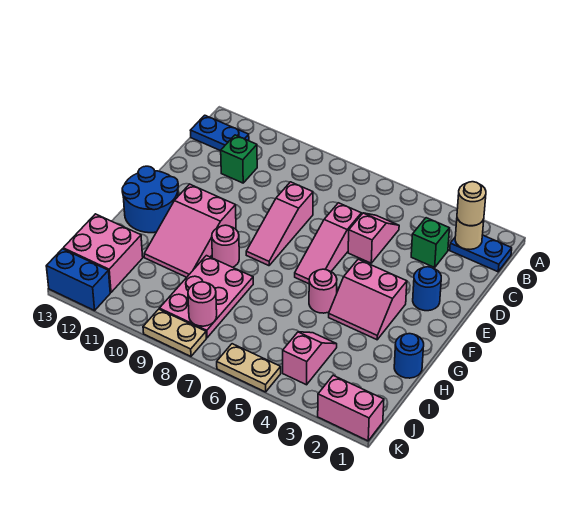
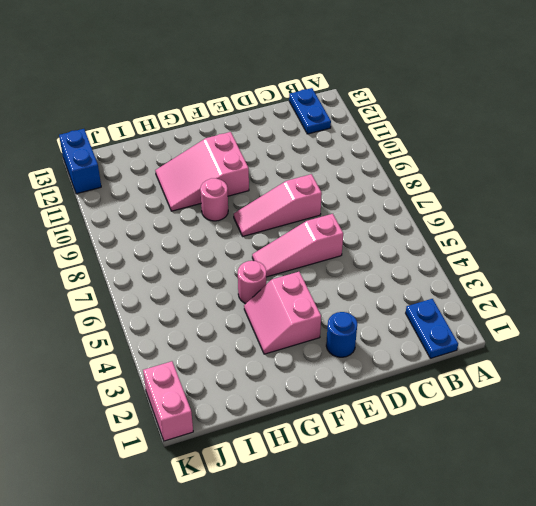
none -> green 1x1 brick [411,218,449,267]
none -> pink 1x2 slope [348,213,399,263]
none -> green 1x1 brick [221,135,257,183]

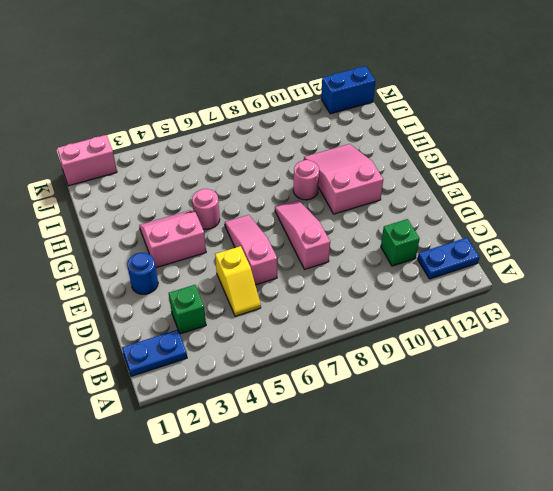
yellow 1x2 slope [215,246,261,316] -> pink 1x2 slope [348,213,399,263]
none -> blue 2x2 round brick [122,166,178,233]
none -> blue 1x1 round brick [394,334,424,378]
none -> pink 2x3 plate [159,256,253,338]

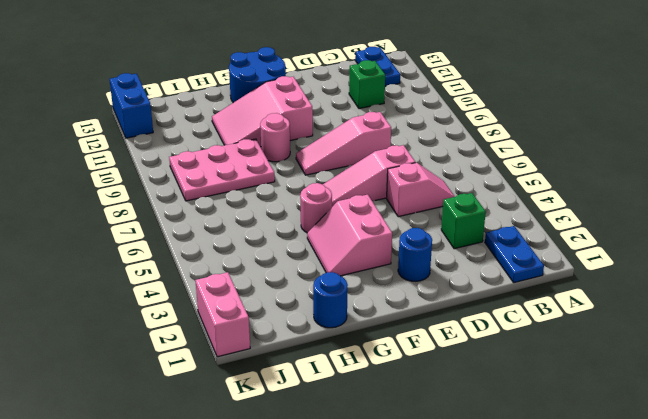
none -> pink 1x2 slope [283,332,337,385]
none -> pink 2x2 brick [63,214,143,292]
none -> tan 1x2 plate [217,344,281,392]

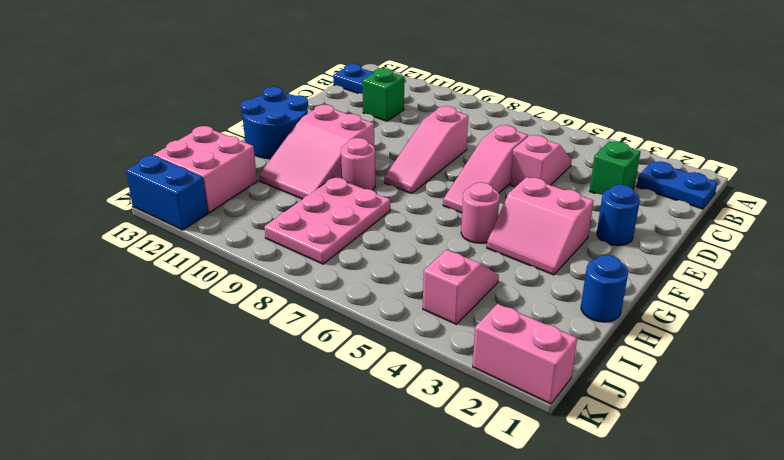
none -> tan 1x2 plate [217,344,281,392]
none -> tan 1x2 plate [143,309,206,356]
none -> tan 1x1 round brick [455,218,484,249]

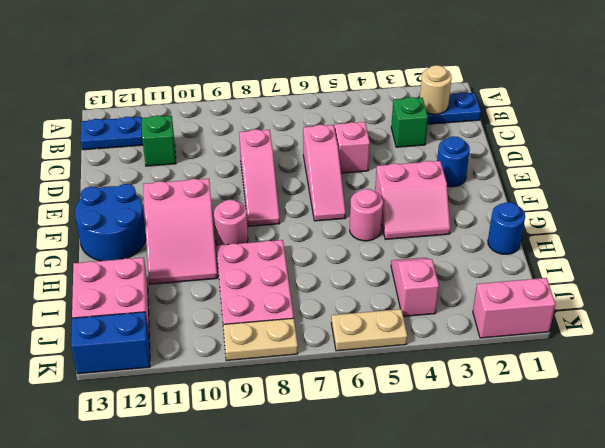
none -> pink 1x1 round brick [188,282,217,326]
none -> tan 1x1 round brick [457,182,486,226]

